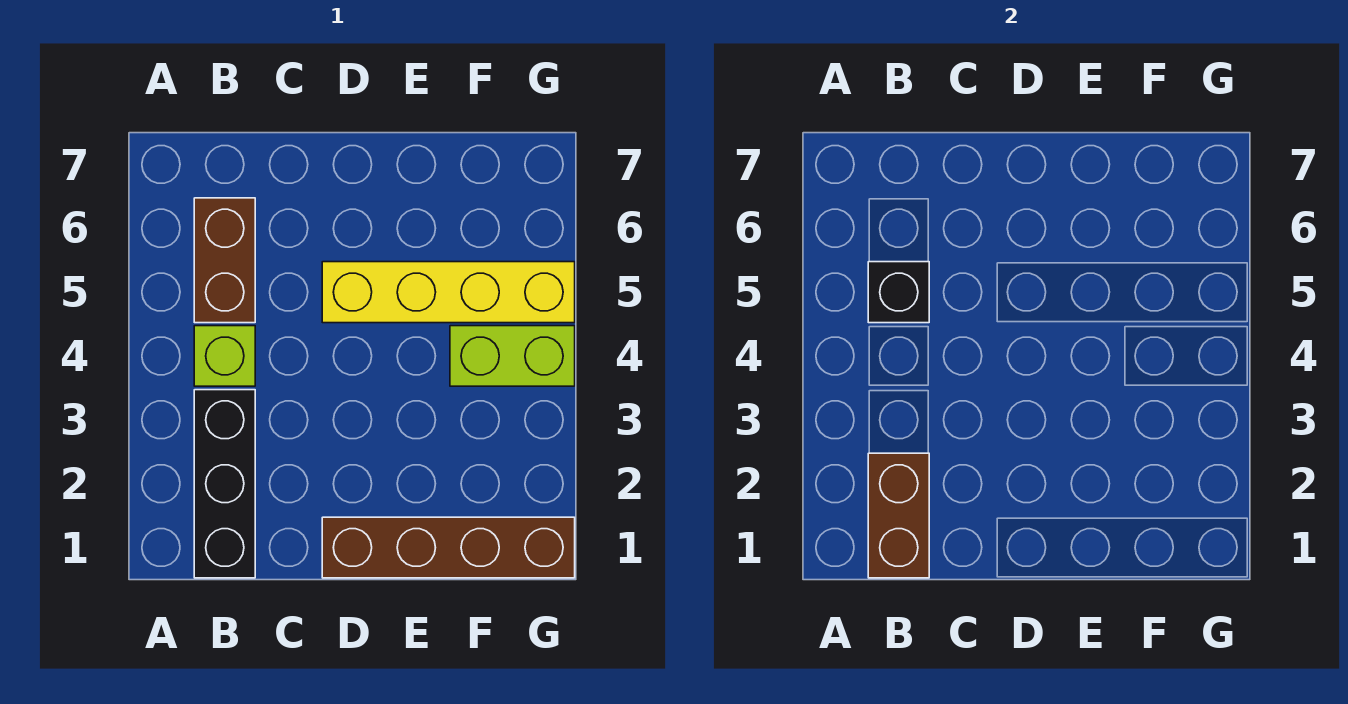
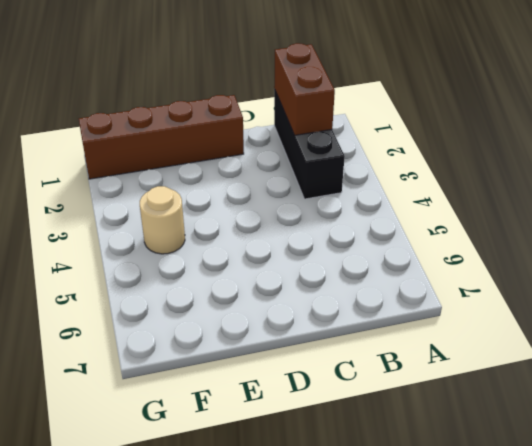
tan 1x1 round brick [140,186,185,254] -> lime 1x2 brick [450,326,575,386]
none -> lime 1x1 brick [194,326,255,386]
none -> brown 1x2 brick [194,198,255,323]

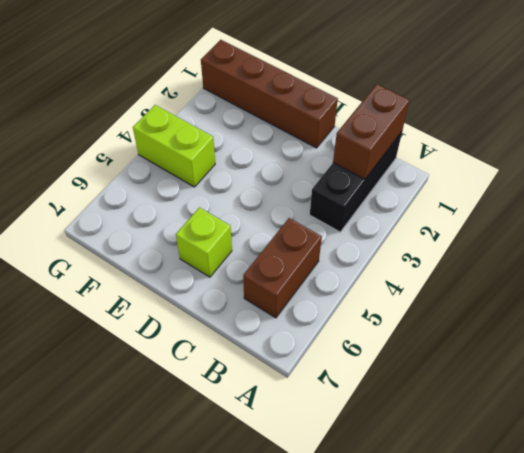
lime 1x1 brick [176,208,232,277] -> lime 1x1 brick moved to [194,326,255,386]
none -> yellow 1x4 brick [322,262,575,323]
none -> black 1x1 brick [868,262,929,323]

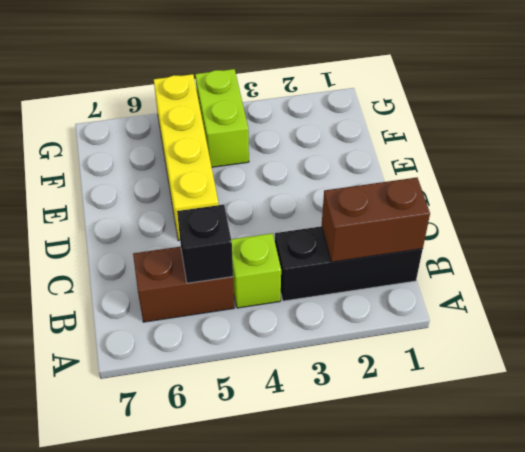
none -> brown 1x4 brick [322,517,575,578]

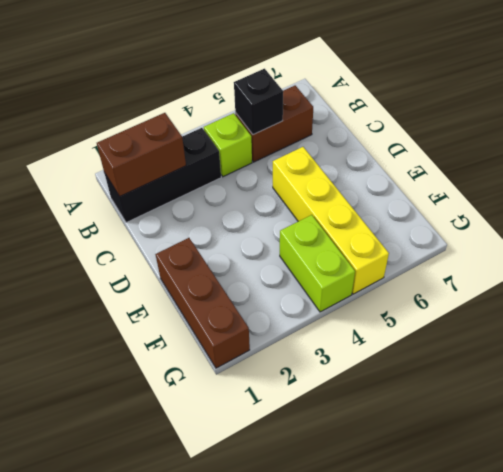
brown 1x3 brick [155,238,250,368] -> brown 1x4 brick [322,517,575,578]

